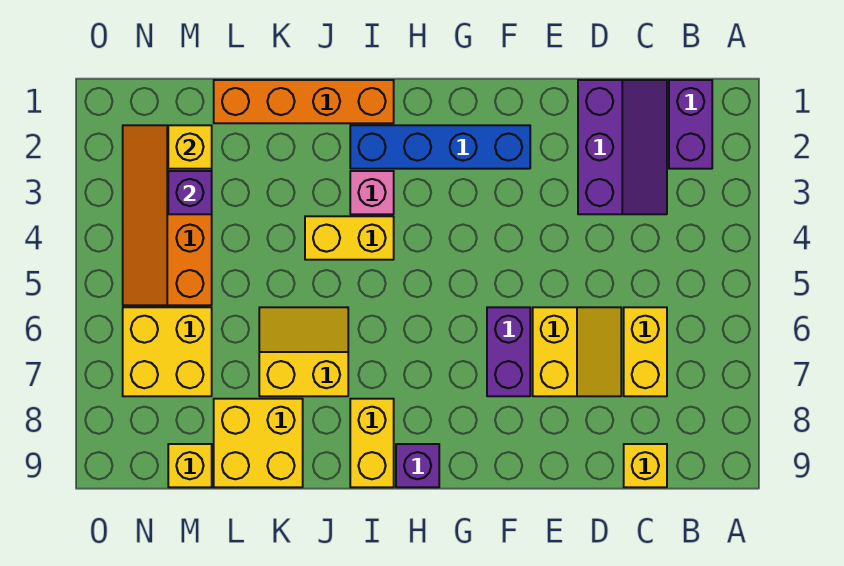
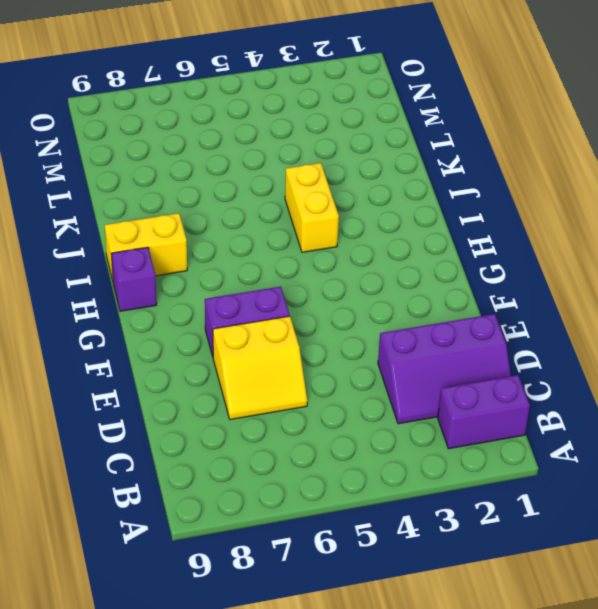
none -> yellow 1x2 brick [624,307,667,396]
none -> yellow 1x1 brick [624,444,667,487]
none -> blue 1x4 brick [350,125,530,169]

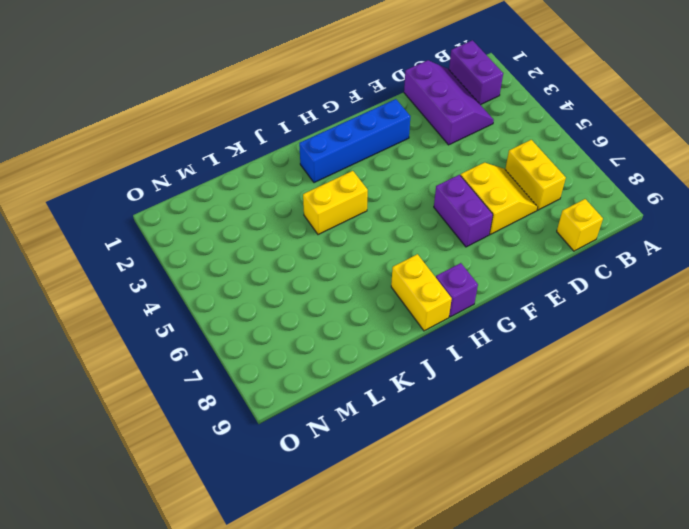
none -> orange 1x4 brick [214,80,394,123]
none -> pink 1x1 brick [350,171,394,214]
none -> yellow 2x2 slope [259,307,348,396]

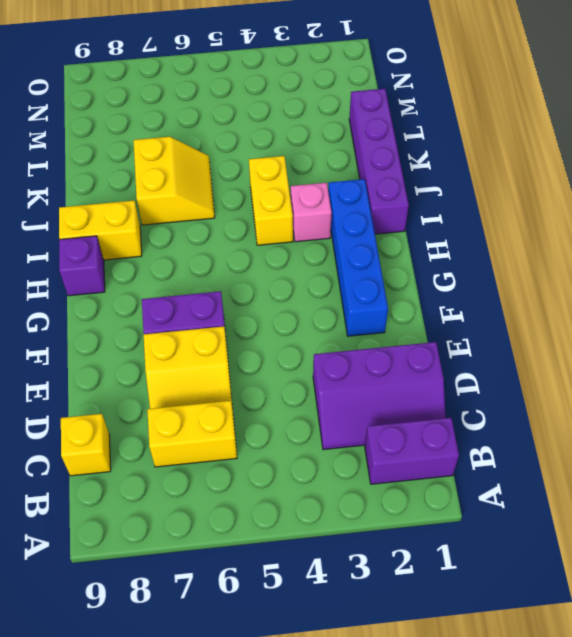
purple 1x4 brick [349,89,409,234] -> orange 1x4 brick [214,80,394,123]
none -> yellow 2x2 brick [214,399,303,487]
none -> orange 2x4 slope [123,125,212,305]
none -> yellow 2x2 brick [123,307,212,396]

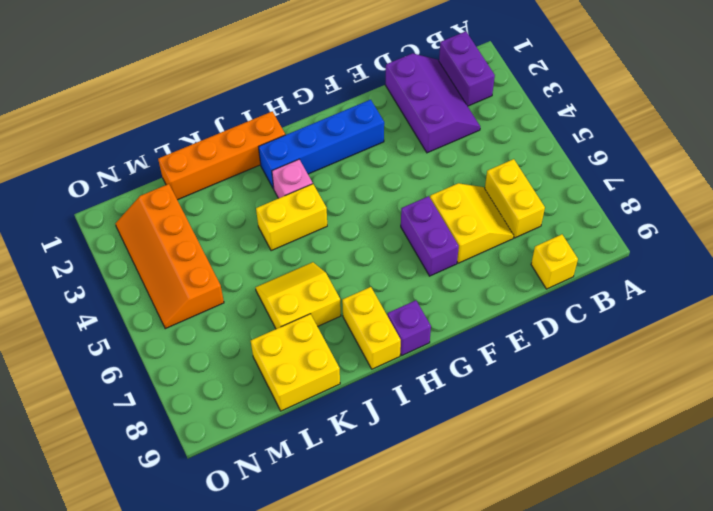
none -> yellow 2x2 brick [123,307,212,396]
none -> yellow 1x1 brick [168,444,212,487]
none -> yellow 1x1 brick [168,125,212,169]

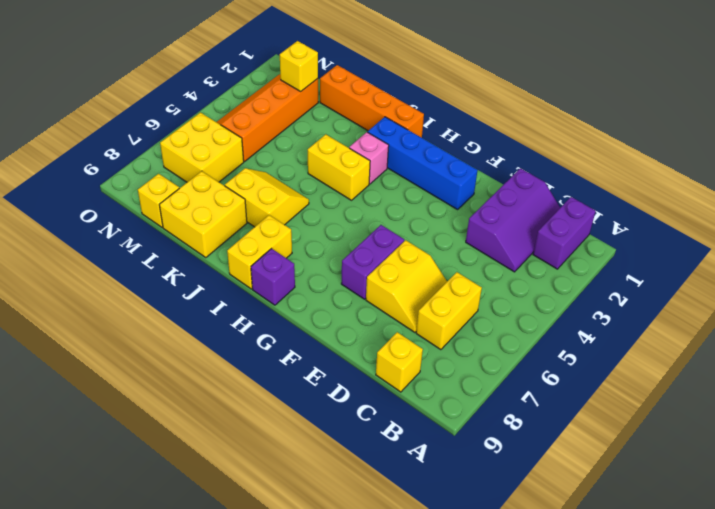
none -> purple 1x1 brick [168,171,212,214]

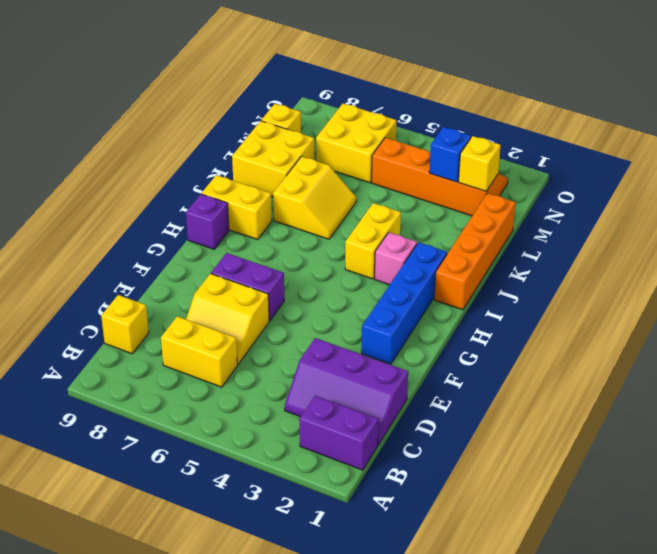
blue 1x1 brick [429,127,471,182] -> purple 1x1 brick [168,171,212,214]

